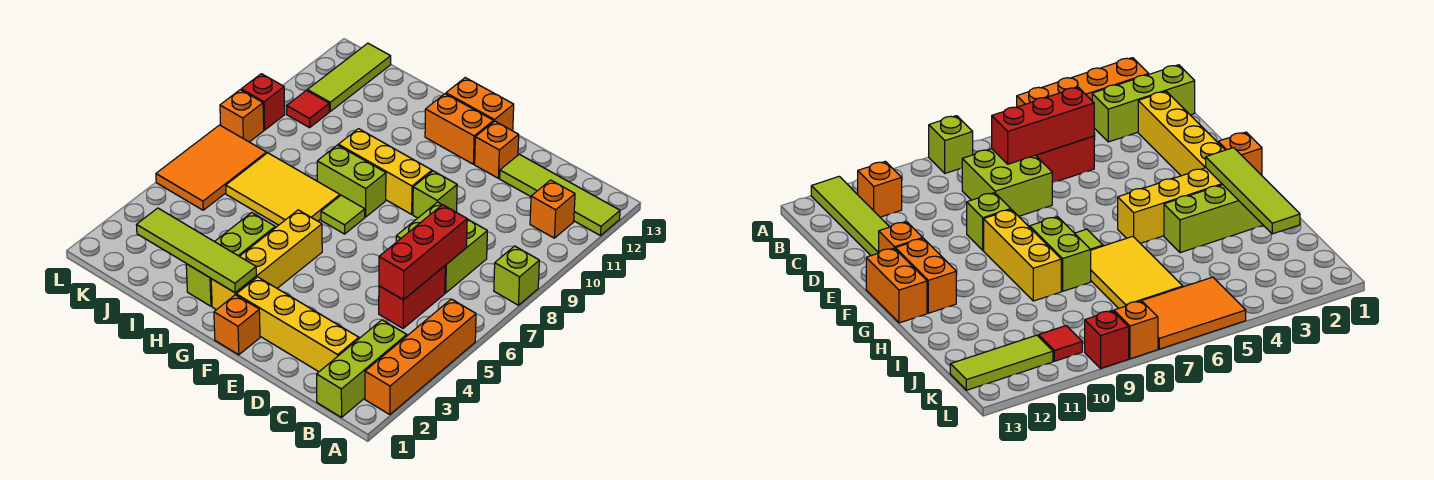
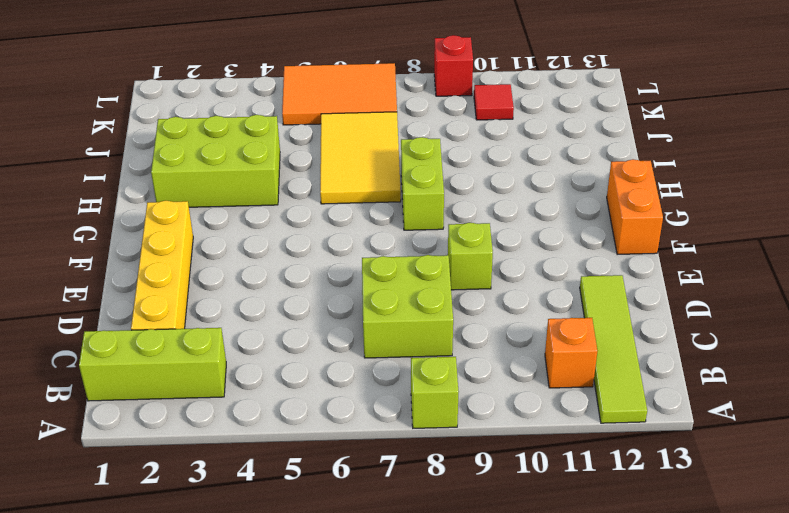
lime 2x3 brick [151,115,280,207] -> lime 1x3 brick [186,213,275,306]
none -> orange 1x4 brick [365,299,476,415]
none -> red 1x2 brick [379,266,445,328]
none -> orange 1x1 brick [475,121,519,178]

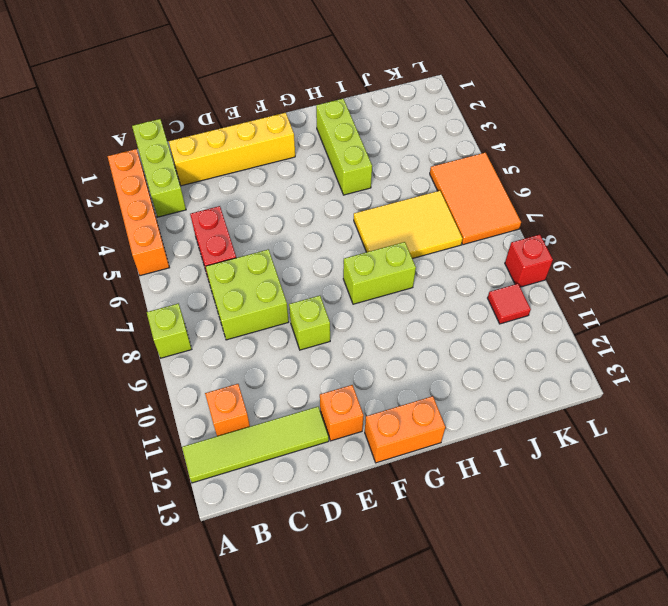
none -> orange 1x1 brick [214,295,260,355]
none -> yellow 1x3 brick [338,129,432,214]
none -> orange 1x2 brick [425,94,494,164]

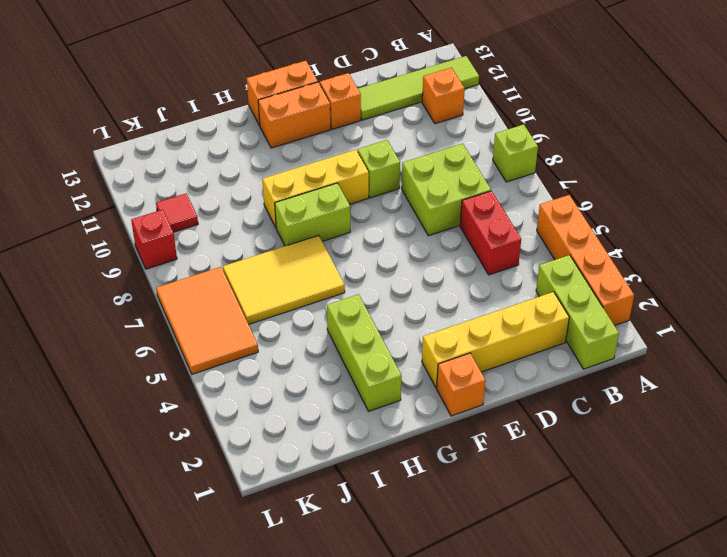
none -> yellow 1x4 brick [211,210,322,310]
none -> lime 1x1 tile [321,195,365,234]
none -> lime 1x3 tile [307,43,391,111]

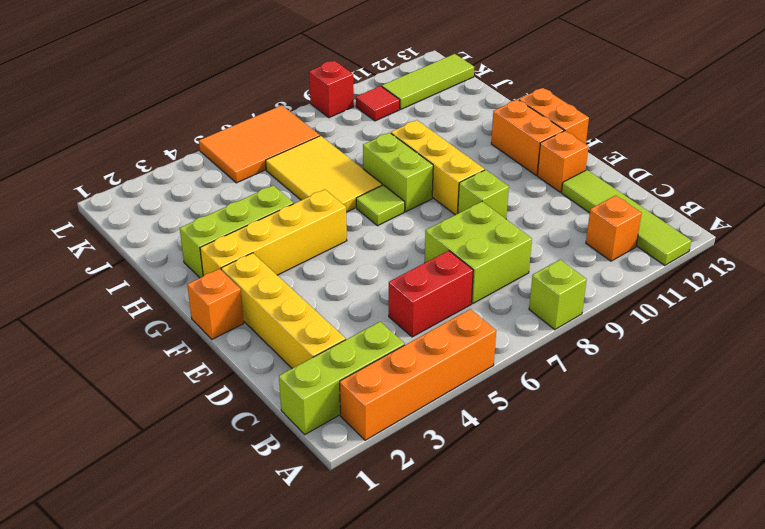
none -> orange 1x1 brick [220,90,264,142]
none -> red 1x3 brick [379,205,467,300]
none -> lime 1x4 tile [137,208,256,293]

